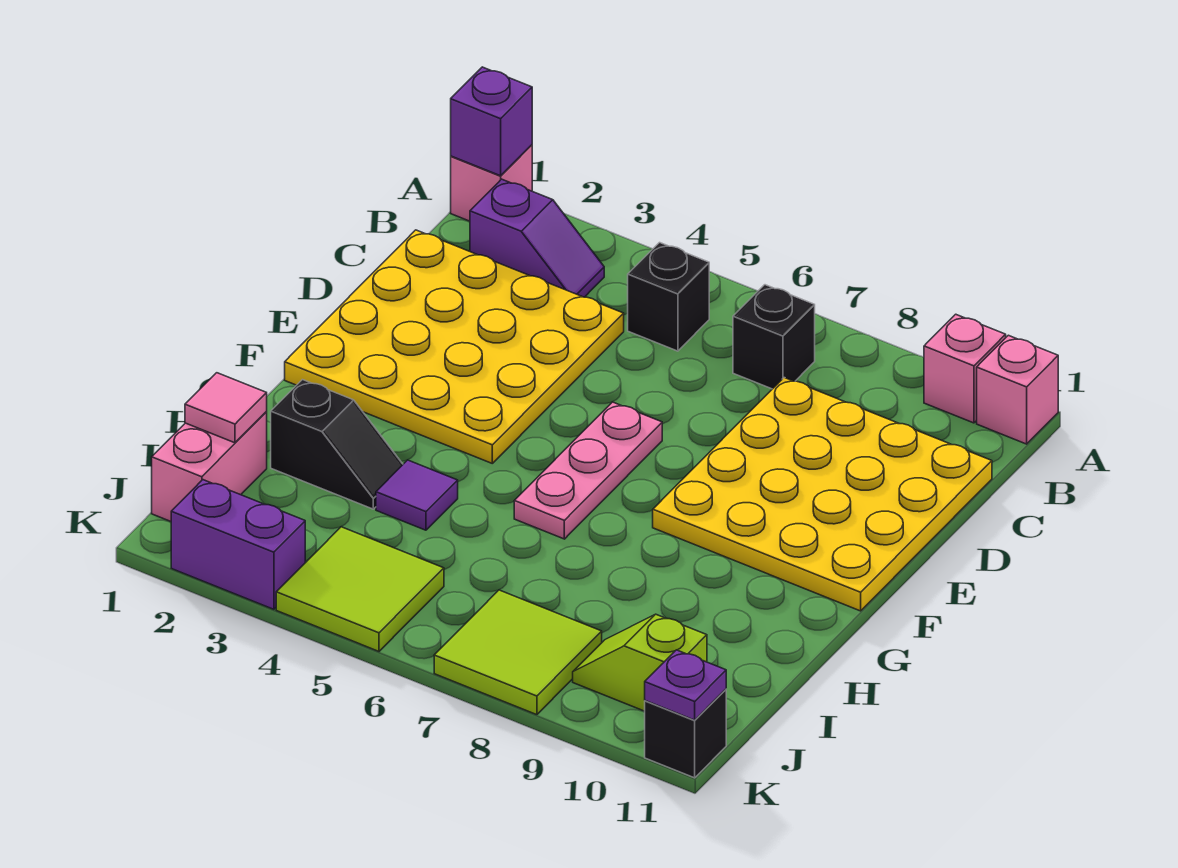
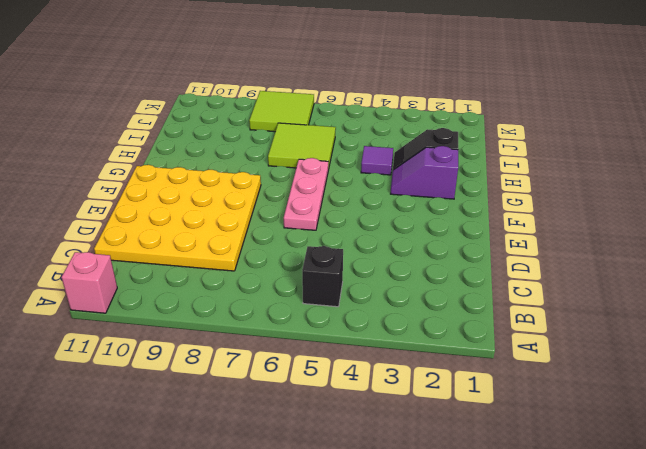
purple 1x2 slope [391,146,458,199] -> purple 1x2 slope moved to [470,179,604,297]
lime 2x2 tile [268,123,336,170] -> lime 2x2 tile moved to [276,527,444,651]
none -> pink 1x1 brick [451,145,532,221]
none -> pink 1x1 brick [924,314,1006,423]
none -> black 1x1 brick [733,285,815,389]

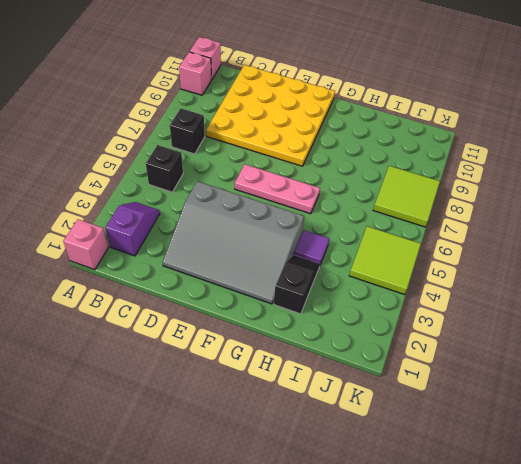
grey 3x4 slope [163,181,304,304] -> yellow 4x4 plate [285,230,624,463]
none -> pink 1x2 brick [152,412,267,521]
none -> lime 1x2 slope [573,614,707,711]
none -> purple 1x2 brick [171,480,305,609]

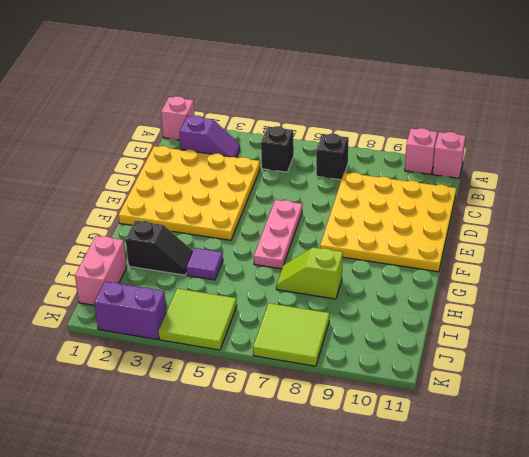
lime 1x2 slope [276,247,343,299] -> lime 1x2 slope moved to [573,614,707,711]
none -> black 1x1 brick [645,689,726,778]
none -> purple 1x1 brick [451,67,532,176]
none -> pink 1x1 tile [185,373,267,443]

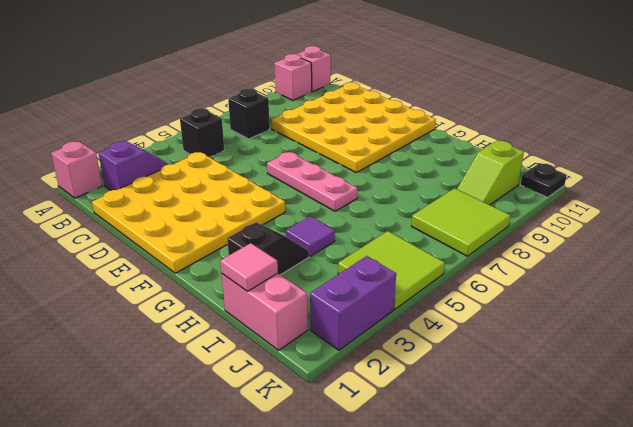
black 1x1 plate [521,163,567,197] -> black 1x1 brick [645,689,726,778]
none -> purple 1x1 brick [451,67,532,176]
none -> purple 1x1 plate [645,650,726,720]

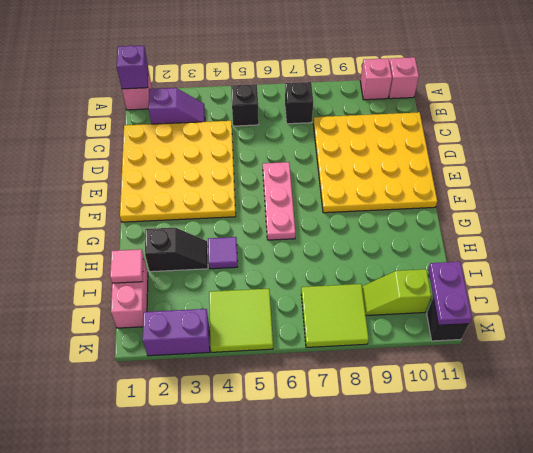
purple 1x2 plate [428,262,472,325] -> purple 1x1 plate [645,650,726,720]

